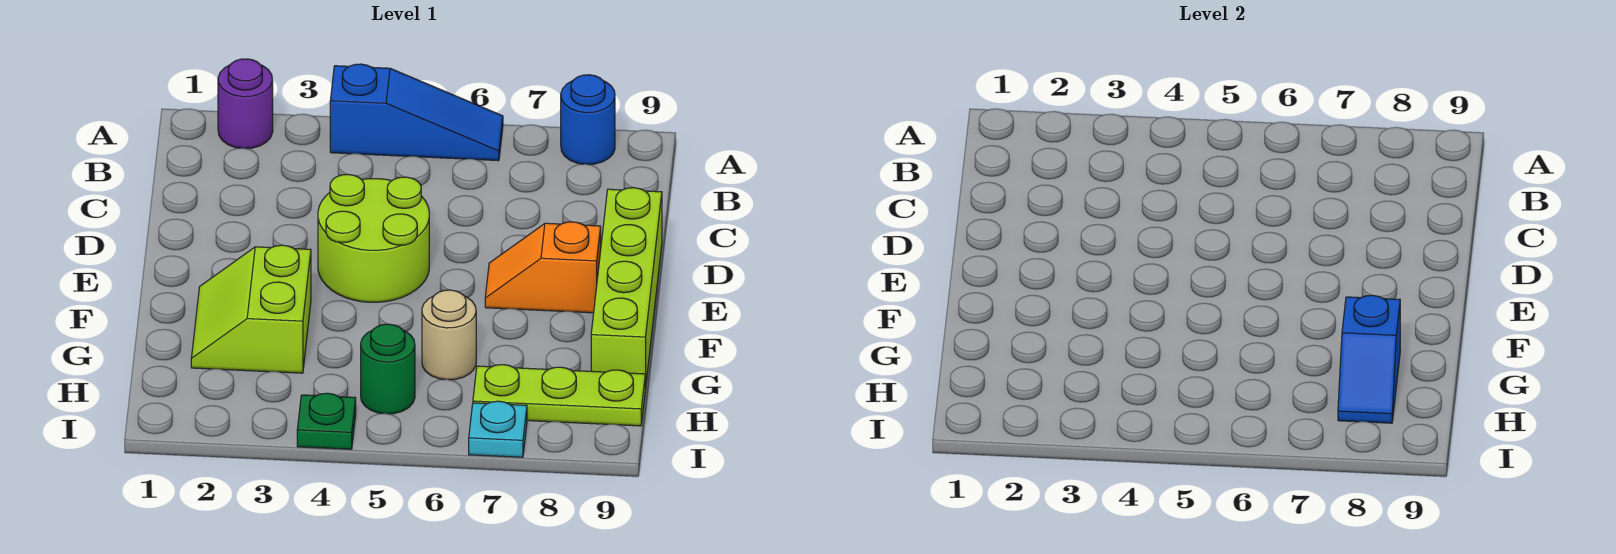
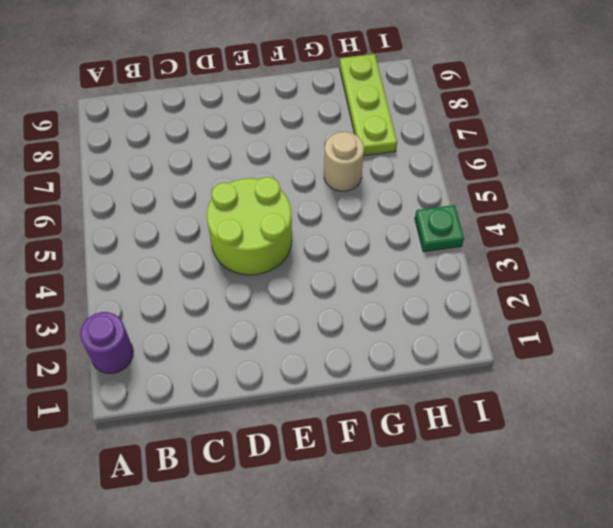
none -> blue 1x3 slope [330,64,503,161]
none -> blue 1x1 round brick [561,75,615,165]
none -> lime 1x4 brick [591,188,662,389]

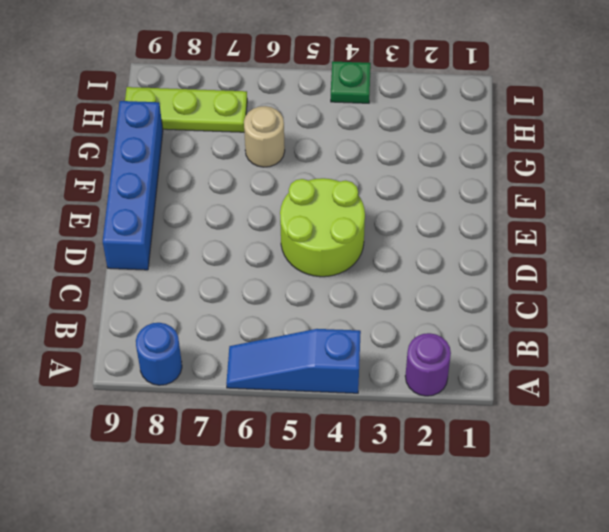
blue 1x4 brick [103,101,163,270] -> lime 1x4 brick [591,188,662,389]
none -> orange 1x2 slope [485,222,601,313]
none -> lime 2x2 slope [191,245,311,373]
none -> green 1x1 round brick [361,324,415,414]

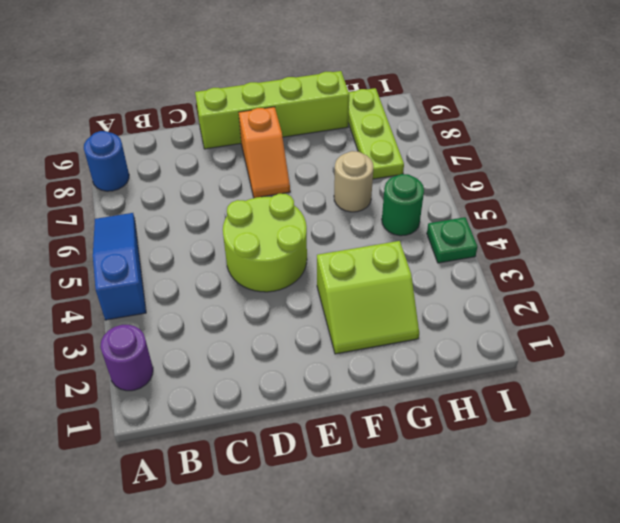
none -> cyan 1x1 plate [469,401,527,457]
none -> blue 1x2 slope [1338,295,1400,423]

